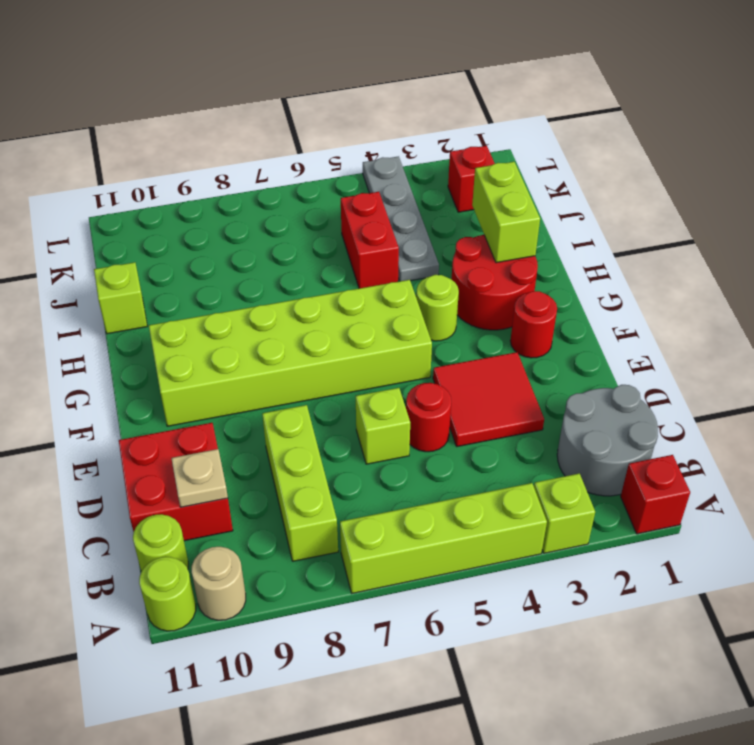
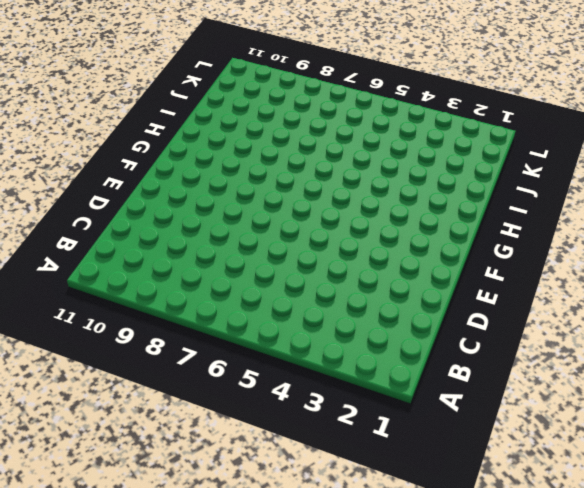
none -> red 1x1 brick [621,455,690,534]
none -> lime 1x1 brick [534,473,595,553]
none -> lime 1x4 brick [340,483,547,593]

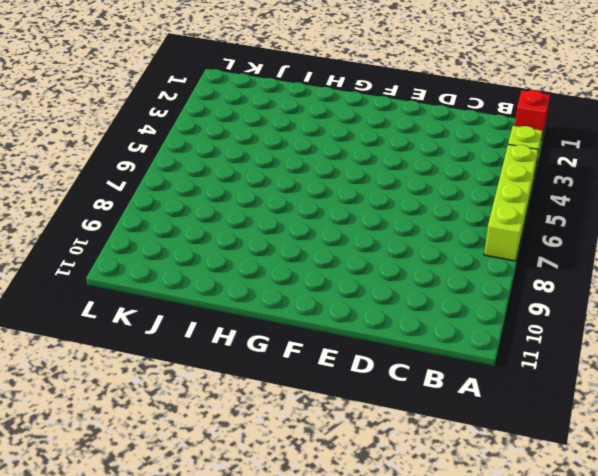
none -> tan 1x1 round brick [192,547,246,620]
none -> lime 1x1 round brick [139,557,196,631]
none -> grey 2x2 round brick [557,385,658,496]

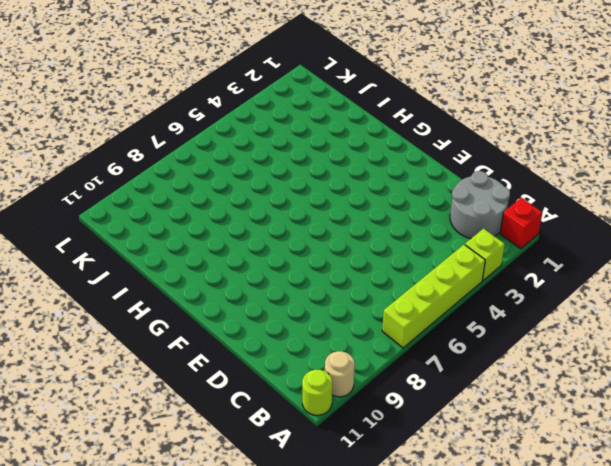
none -> lime 1x3 brick [262,405,338,561]
none -> lime 1x1 round brick [133,514,188,571]
none -> red 2x2 brick [119,423,233,541]

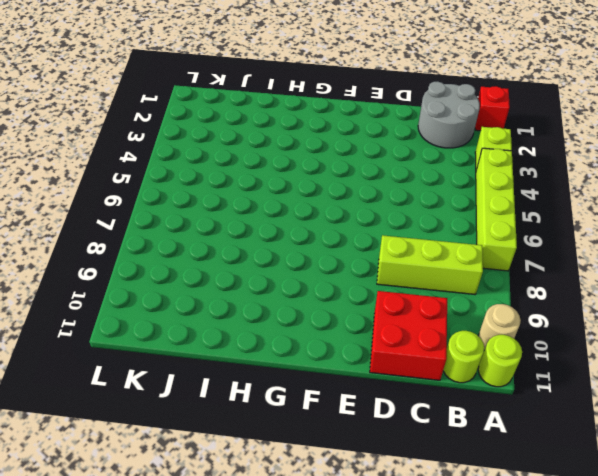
none -> red 2x2 tile [433,352,544,447]
none -> red 1x1 round brick [406,383,451,452]
none -> lime 1x1 brick [356,388,410,464]

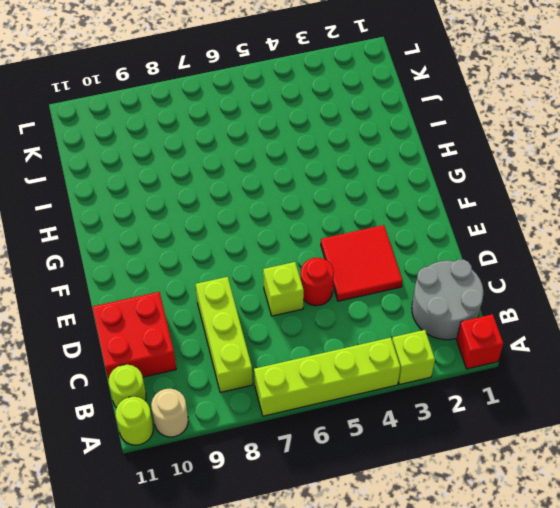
none -> red 1x1 round brick [510,291,557,358]
none -> lime 2x6 brick [149,280,432,426]
none -> red 2x2 round brick [451,235,538,330]

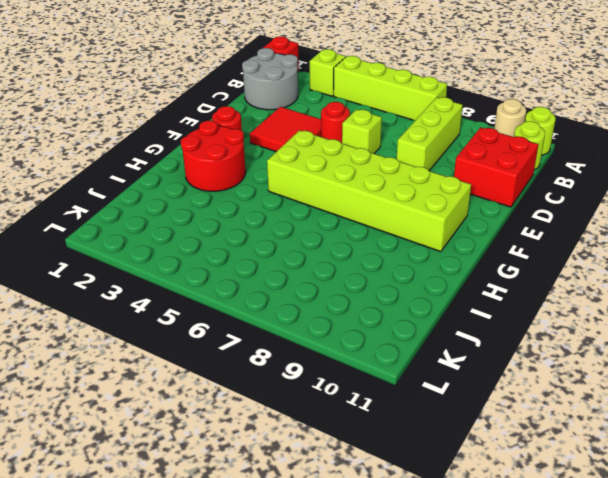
none -> lime 1x1 round brick [416,275,459,341]
none -> grey 1x4 plate [363,156,439,281]
none -> red 1x2 brick [341,192,399,288]

